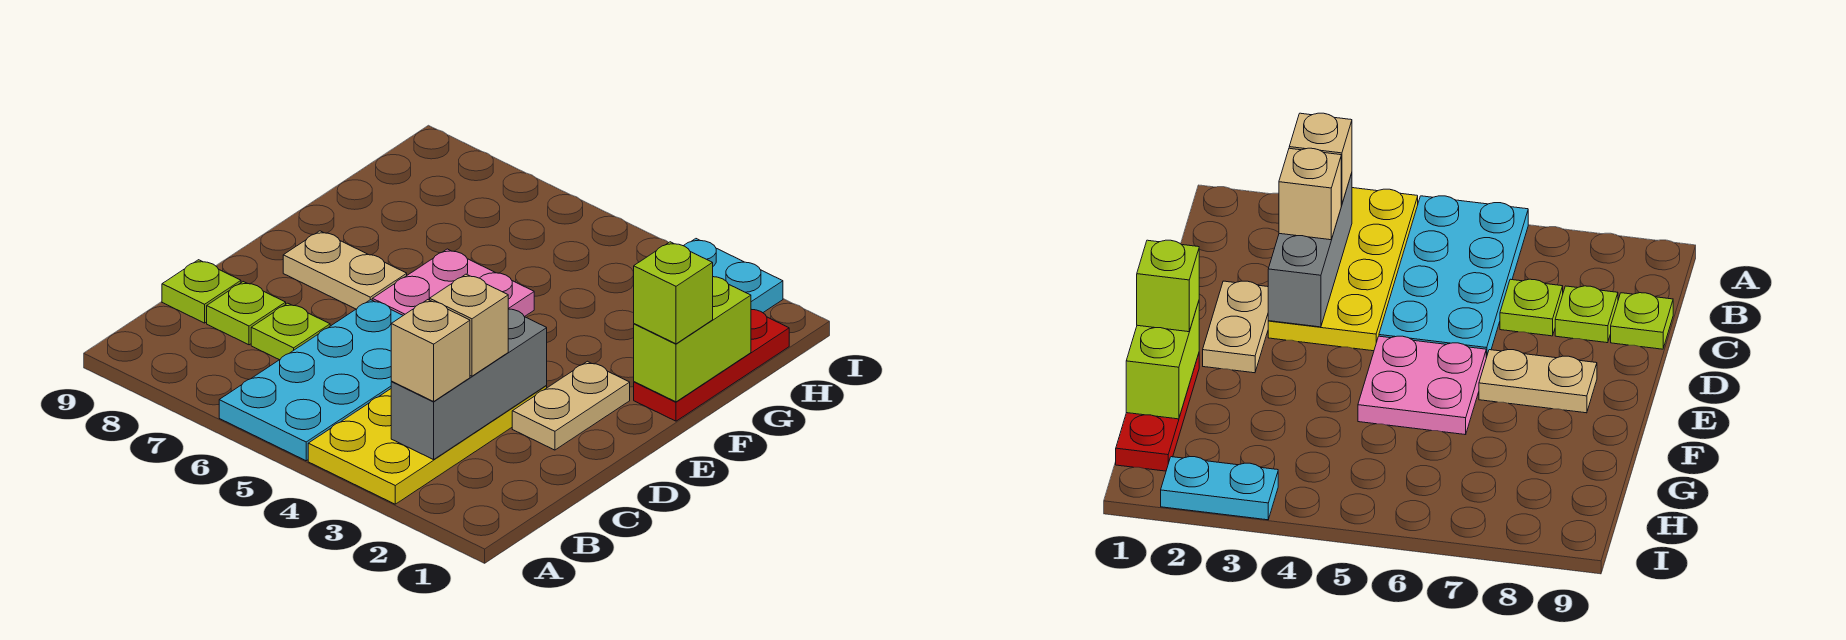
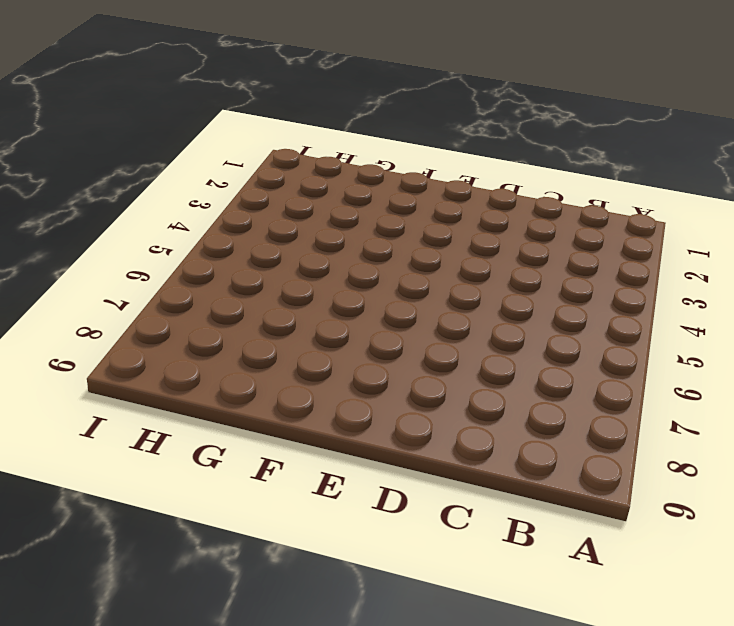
none -> yellow 2x4 plate [308,385,547,504]
none -> cyan 2x4 plate [219,300,403,461]
none -> lime 1x1 plate [251,303,330,360]

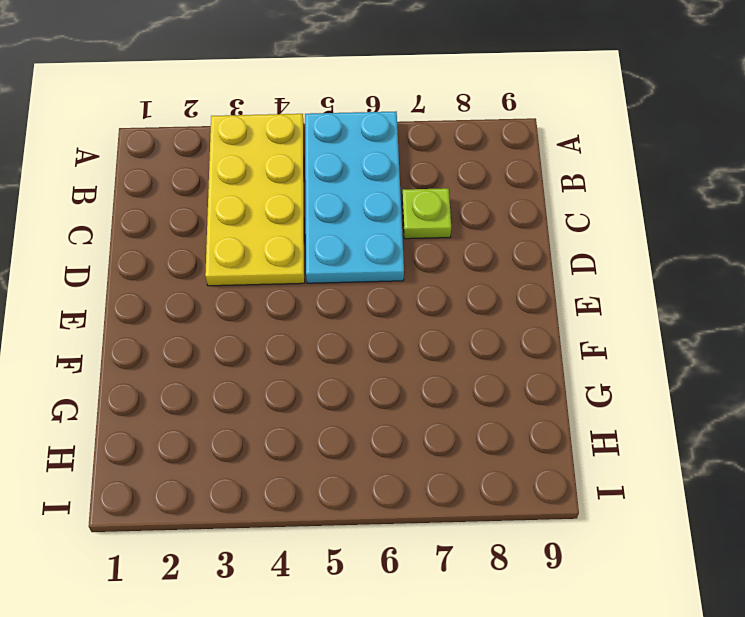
none -> lime 1x1 plate [207,282,286,345]
none -> lime 1x1 plate [162,260,241,323]
none -> tan 1x2 plate [512,361,630,450]

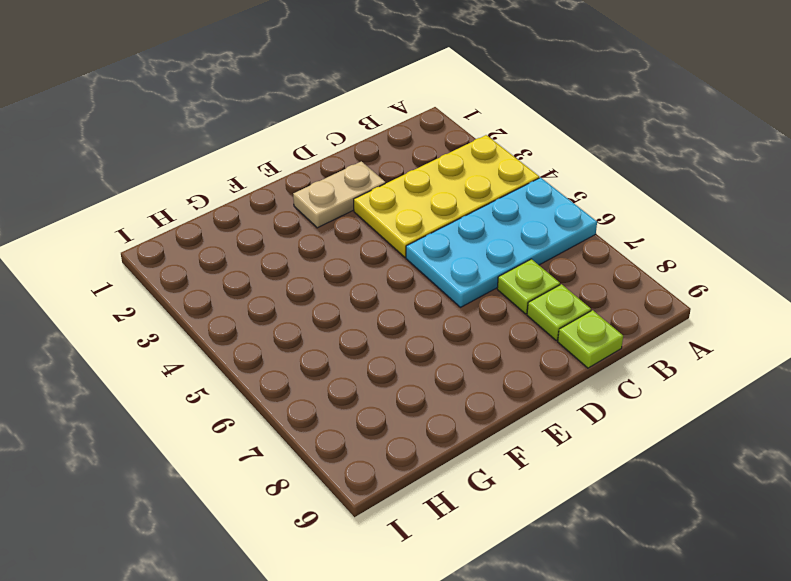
none -> pink 2x2 plate [372,249,534,317]
none -> tan 1x2 plate [283,231,407,309]
none -> red 1x3 plate [634,309,789,421]

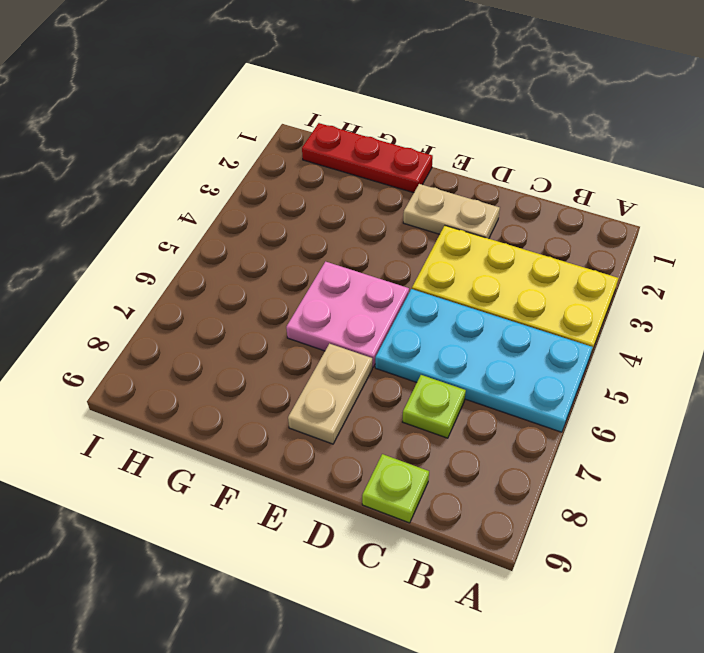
none -> lime 1x1 plate [207,282,286,345]
none -> cyan 1x2 plate [684,239,783,313]
none -> grey 1x3 brick [391,309,547,460]

